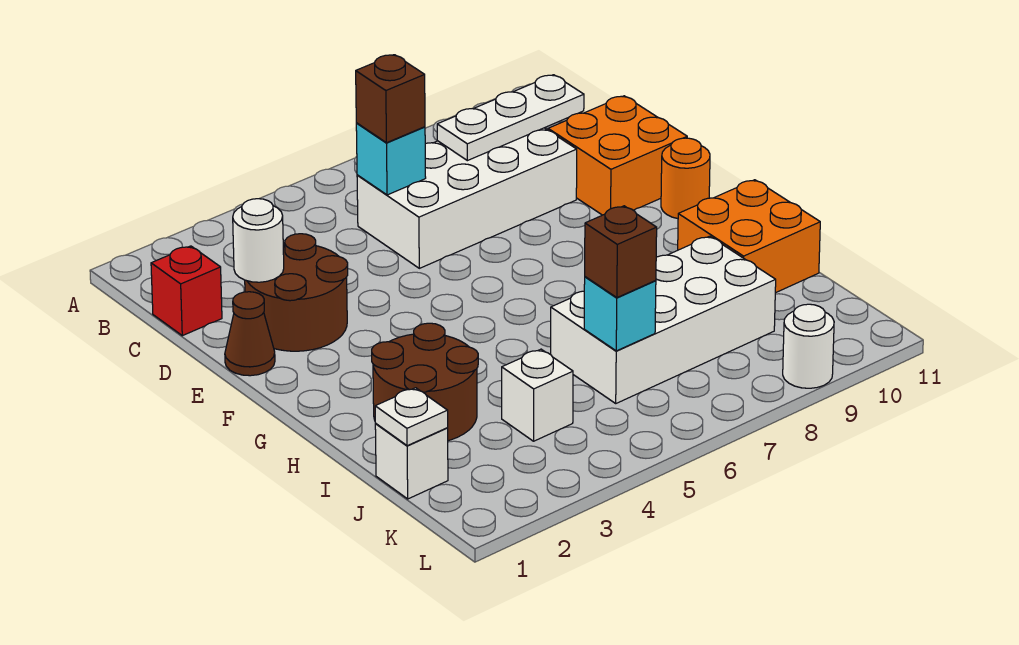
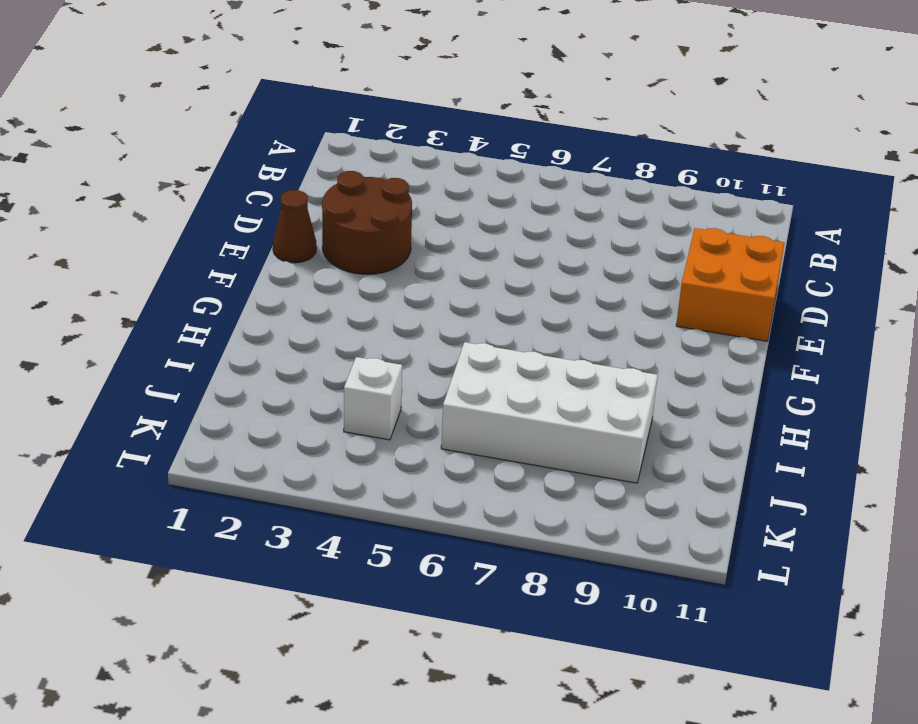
none -> red 1x1 brick [151,246,222,336]
none -> white 2x4 brick [357,128,577,268]
none -> orange 1x1 round brick [661,138,710,218]

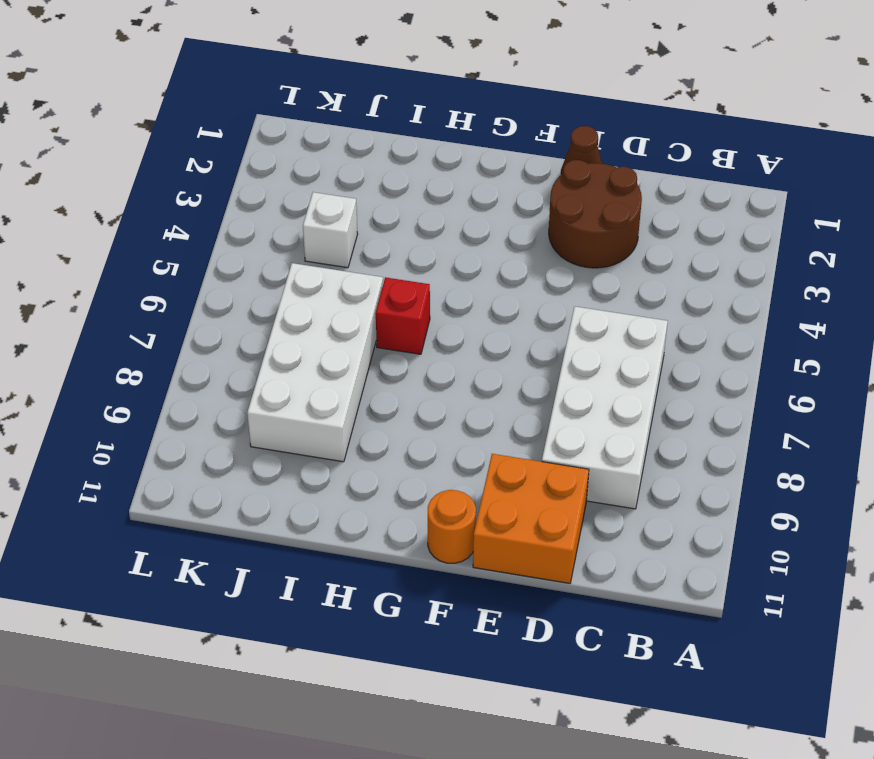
red 1x1 brick [376,277,430,354] -> red 1x1 brick moved to [151,246,222,336]
none -> brown 2x2 round brick [372,323,478,441]
none -> orange 2x2 brick [678,180,820,293]
none -> white 1x1 brick [375,424,448,499]

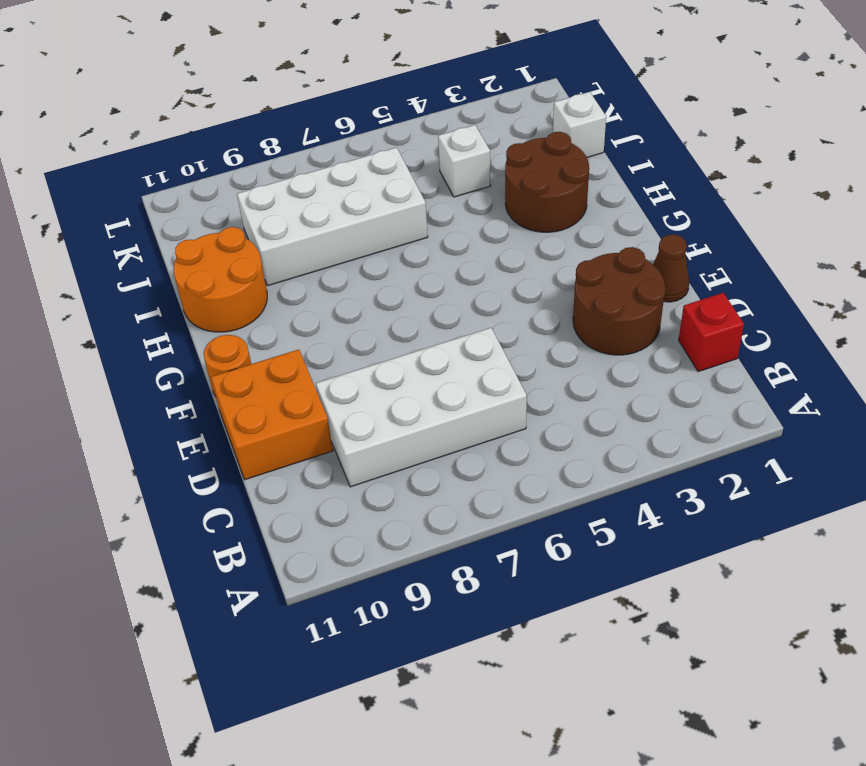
orange 2x2 round brick [174,227,267,332] -> orange 2x2 brick [678,180,820,293]
none -> white 1x1 round brick [783,304,834,388]
none -> cyan 1x1 brick [356,123,426,195]
none -> white 1x3 plate [437,75,584,161]

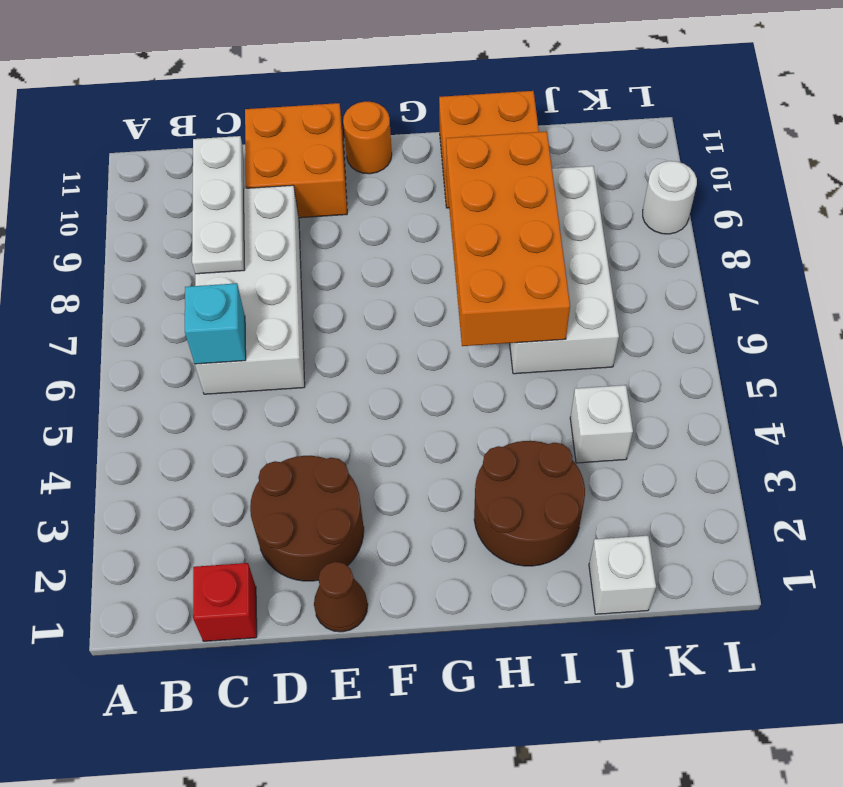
orange 2x4 brick [446,132,570,346] -> none
none -> white 1x1 round brick [233,199,284,282]
none -> white 1x1 plate [375,388,448,446]
none -> cyan 1x1 brick [584,277,656,351]

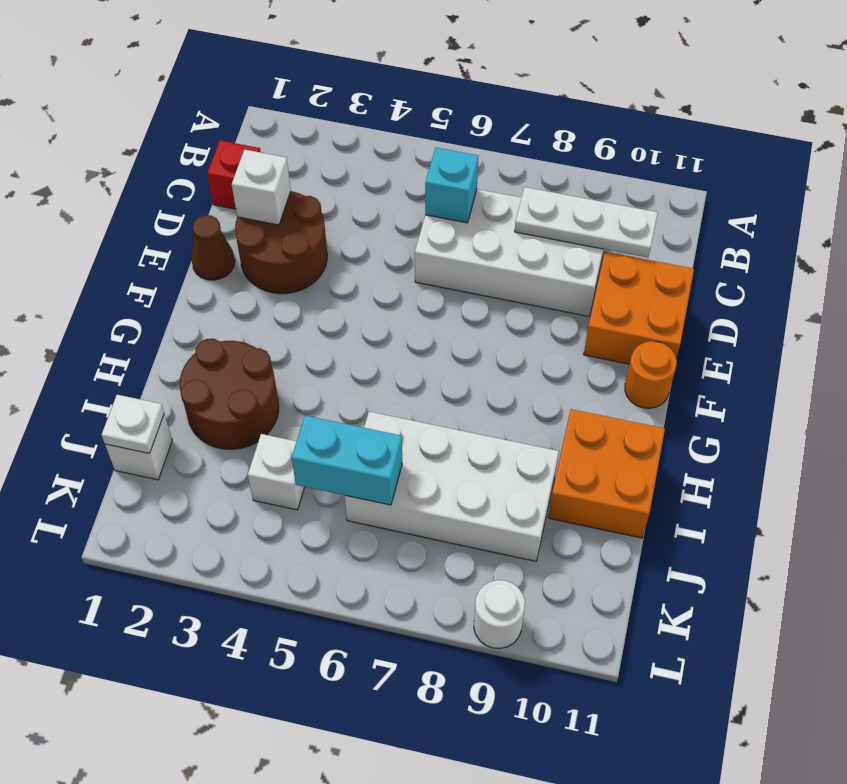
white 1x1 brick [232,149,291,225] -> white 1x1 round brick [233,199,284,282]
cyan 1x2 brick [292,416,402,505] -> cyan 1x1 brick [584,277,656,351]
none -> brown 1x1 brick [356,55,425,143]
none -> brown 1x1 brick [585,206,657,298]

